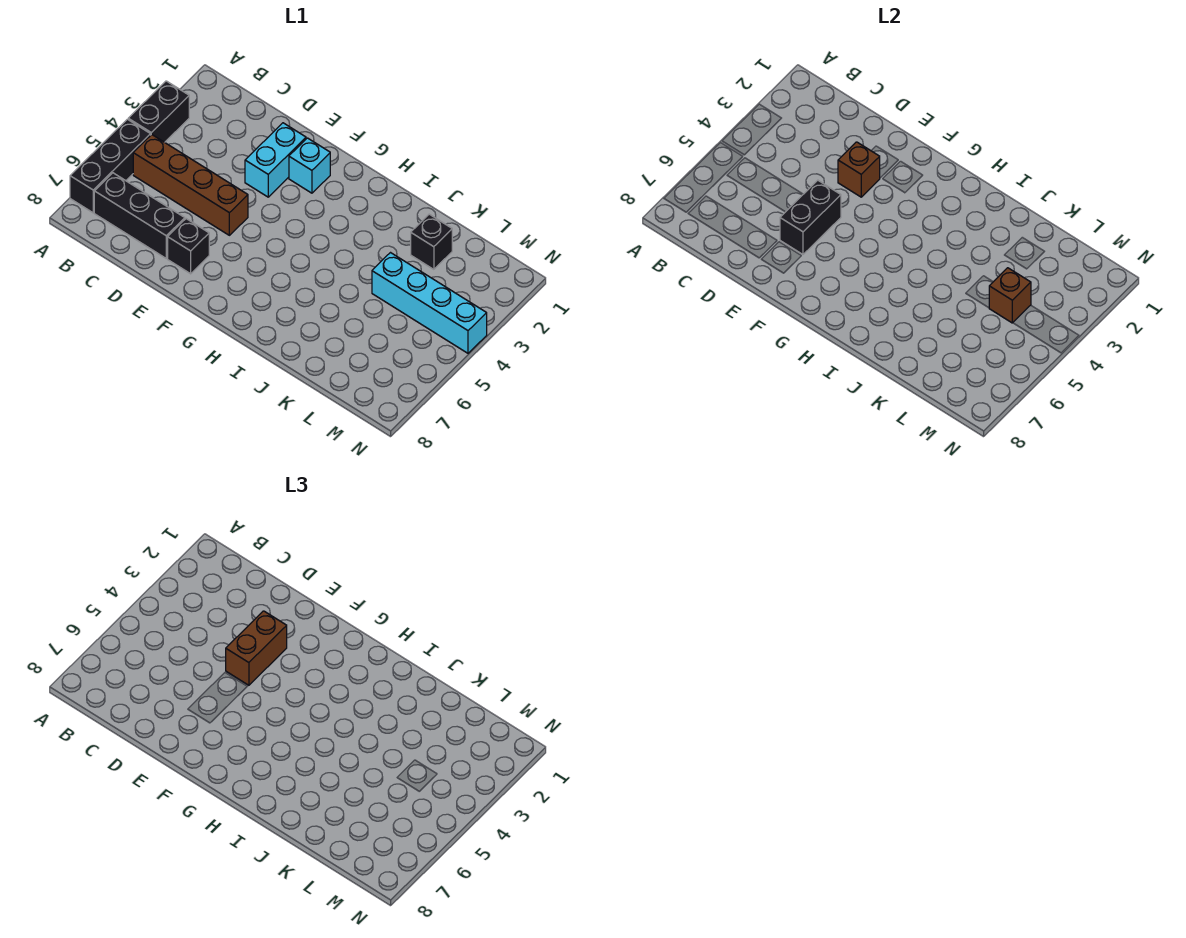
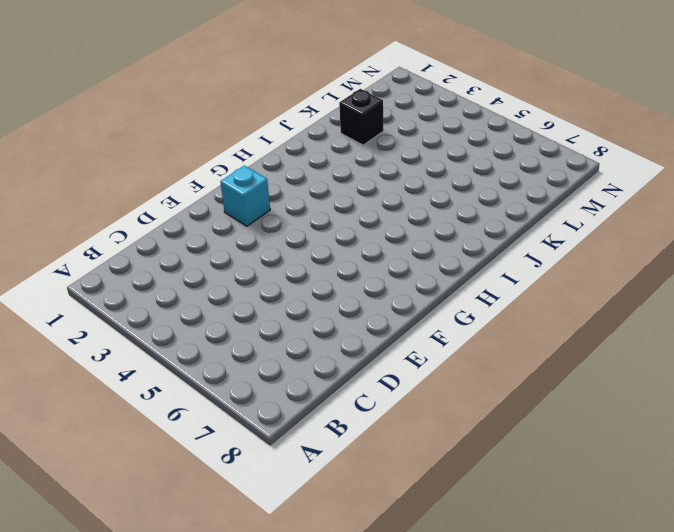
none -> black 1x2 brick [128,81,189,142]
none -> black 1x3 brick [70,119,151,213]
none -> brown 1x4 brick [133,135,248,235]

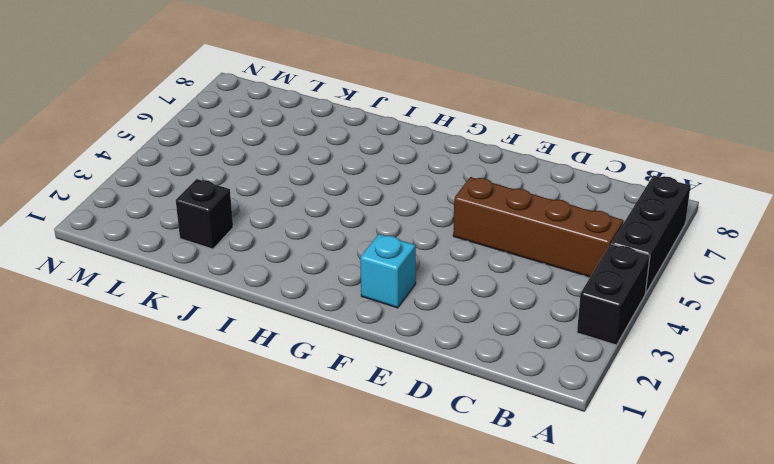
none -> black 1x3 brick [94,173,185,258]
none -> cyan 1x2 brick [245,123,306,197]
none -> black 1x1 brick [168,219,209,274]

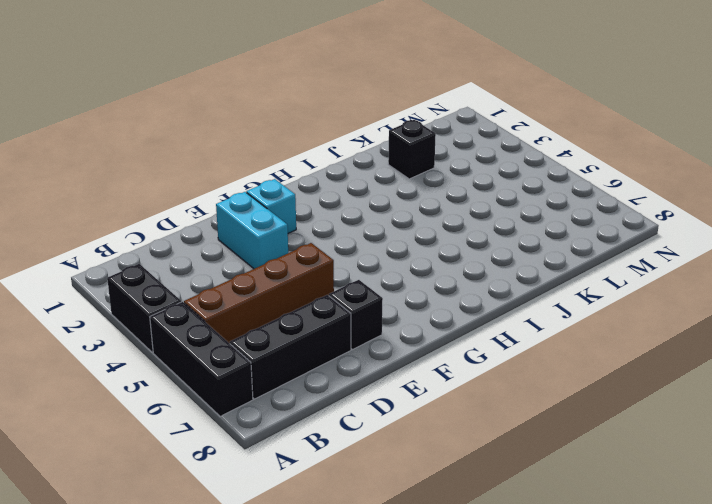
none -> cyan 1x4 brick [372,253,487,353]
none -> brown 1x1 brick [838,142,880,197]
none -> black 1x2 brick [780,180,841,254]

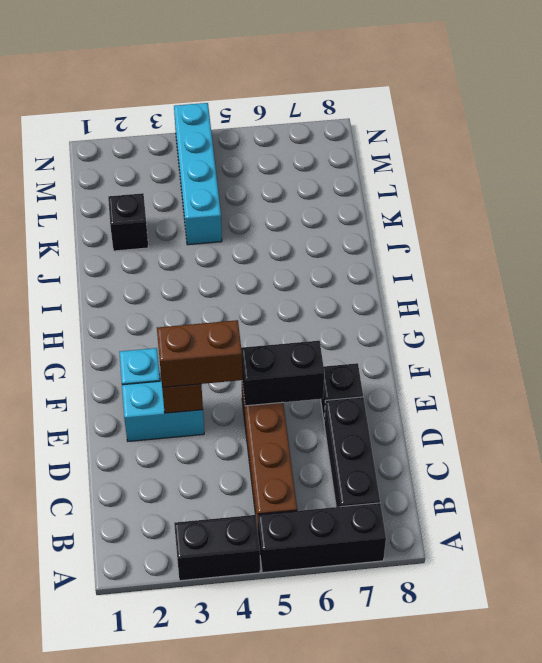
none -> brown 1x1 brick [989,268,1031,323]

